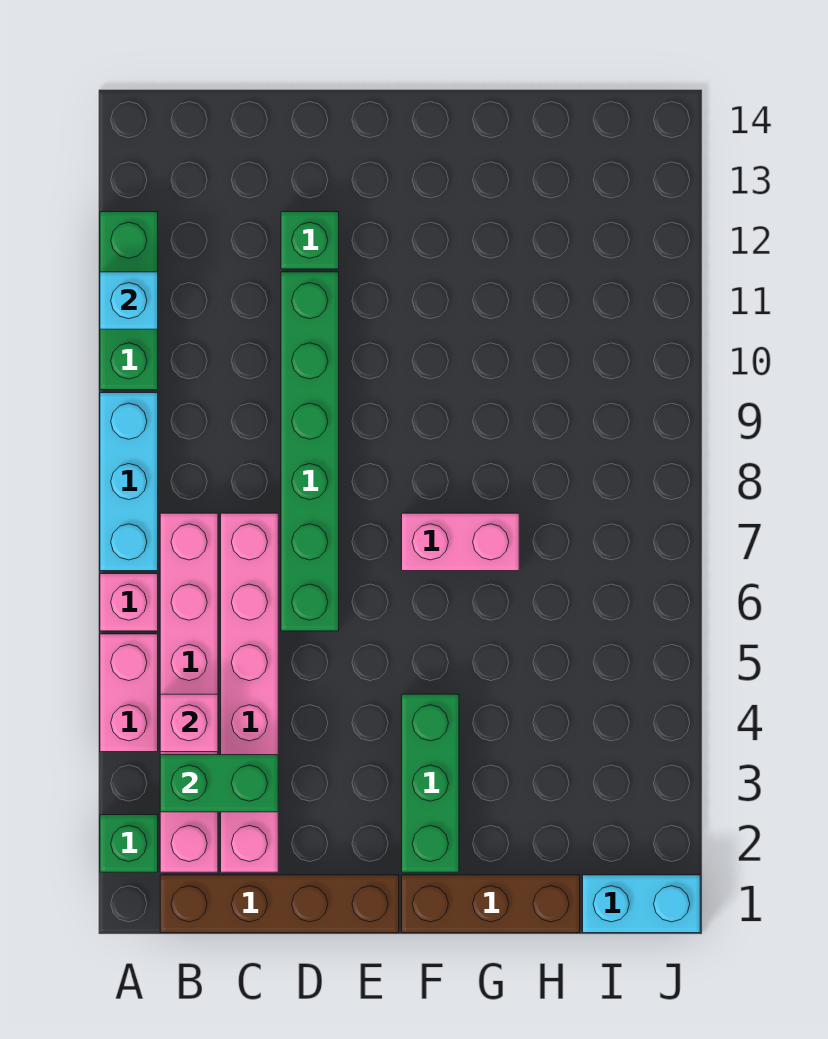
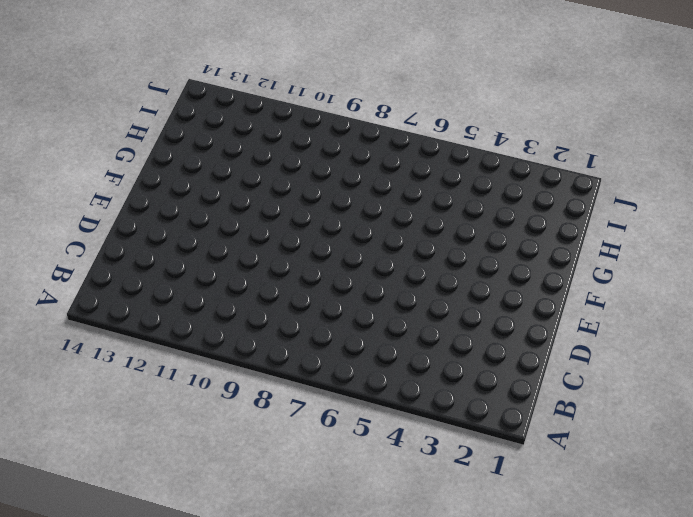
none -> green 1x1 brick [100,815,158,872]
none -> pink 1x2 brick [100,634,158,752]
none -> pink 1x1 brick [100,574,158,631]

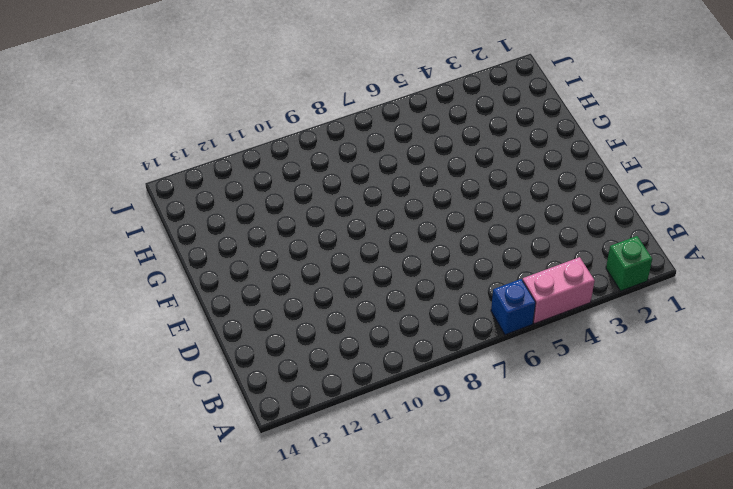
blue 1x1 brick [491,279,536,335] -> pink 1x1 brick [100,574,158,631]
none -> cyan 1x3 brick [100,393,158,571]
none -> green 1x3 brick [100,212,158,390]
none -> brown 1x4 brick [160,875,399,933]

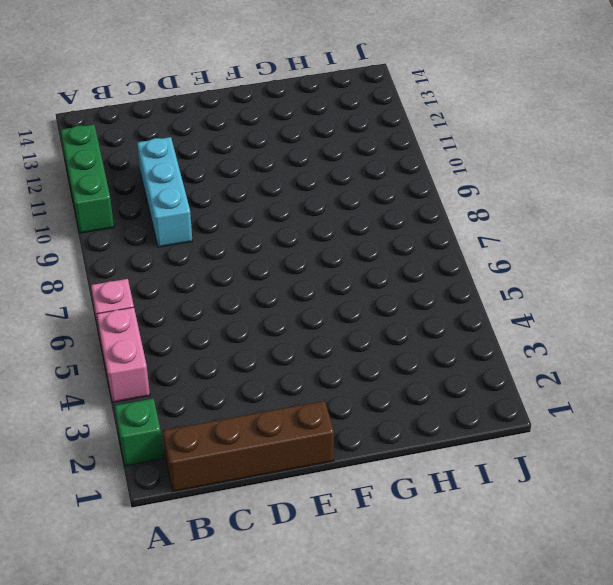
cyan 1x3 brick [137,137,192,247] -> cyan 1x3 brick moved to [100,393,158,571]
none -> pink 1x6 brick [160,513,218,872]
none -> pink 1x6 brick [221,513,278,872]
none -> green 1x6 brick [281,272,339,631]

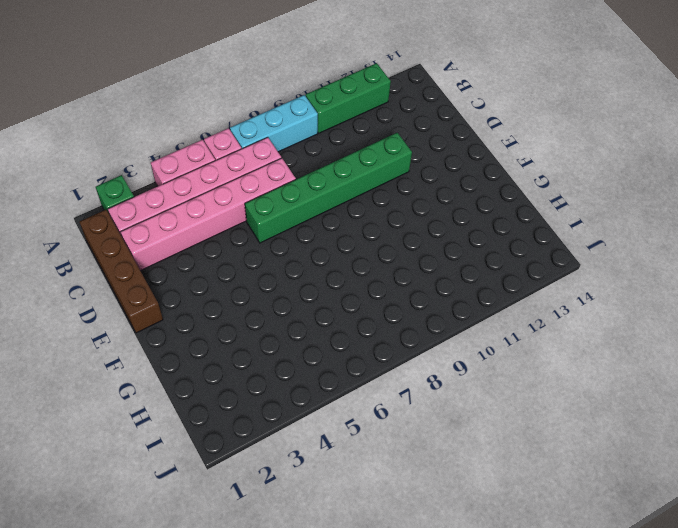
none -> green 1x1 brick [281,212,339,269]
none -> brown 1x3 brick [402,875,580,933]
none -> green 1x3 brick [402,694,459,872]

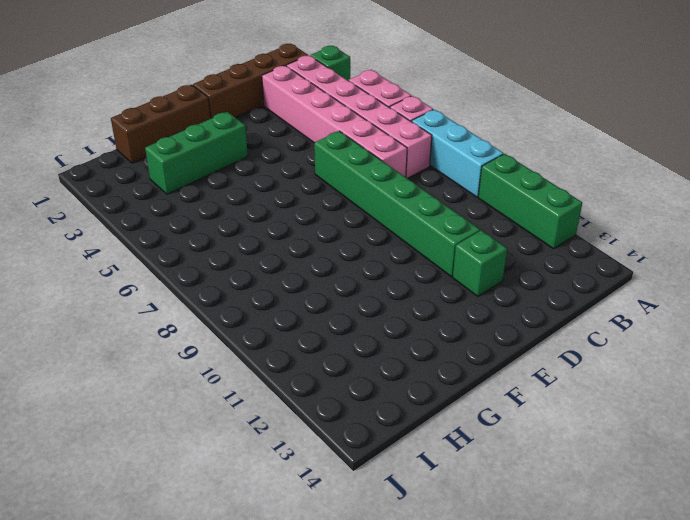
green 1x3 brick [145,112,248,194] -> green 1x3 brick turned to [402,694,459,872]
none -> pink 1x2 brick [402,513,519,571]
none -> cyan 1x2 brick [583,875,700,933]
none -> cyan 1x1 brick [100,272,158,329]

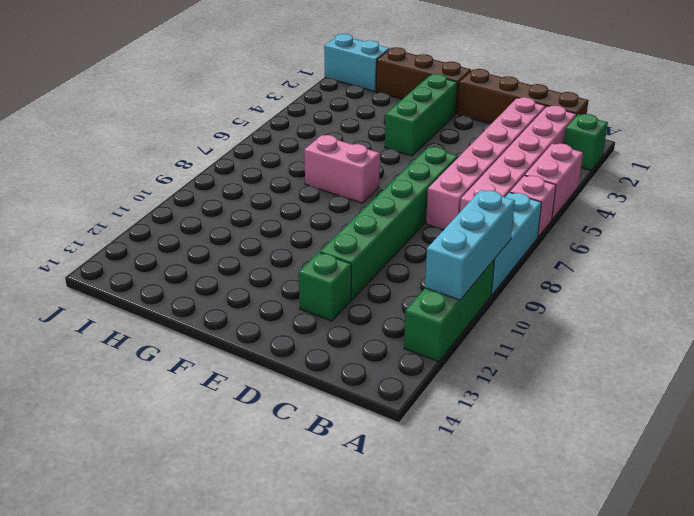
cyan 1x3 brick [425,190,515,300] -> cyan 1x1 brick [100,272,158,329]
none -> green 1x2 brick [160,755,278,812]
none -> pink 1x1 brick [160,694,218,752]

